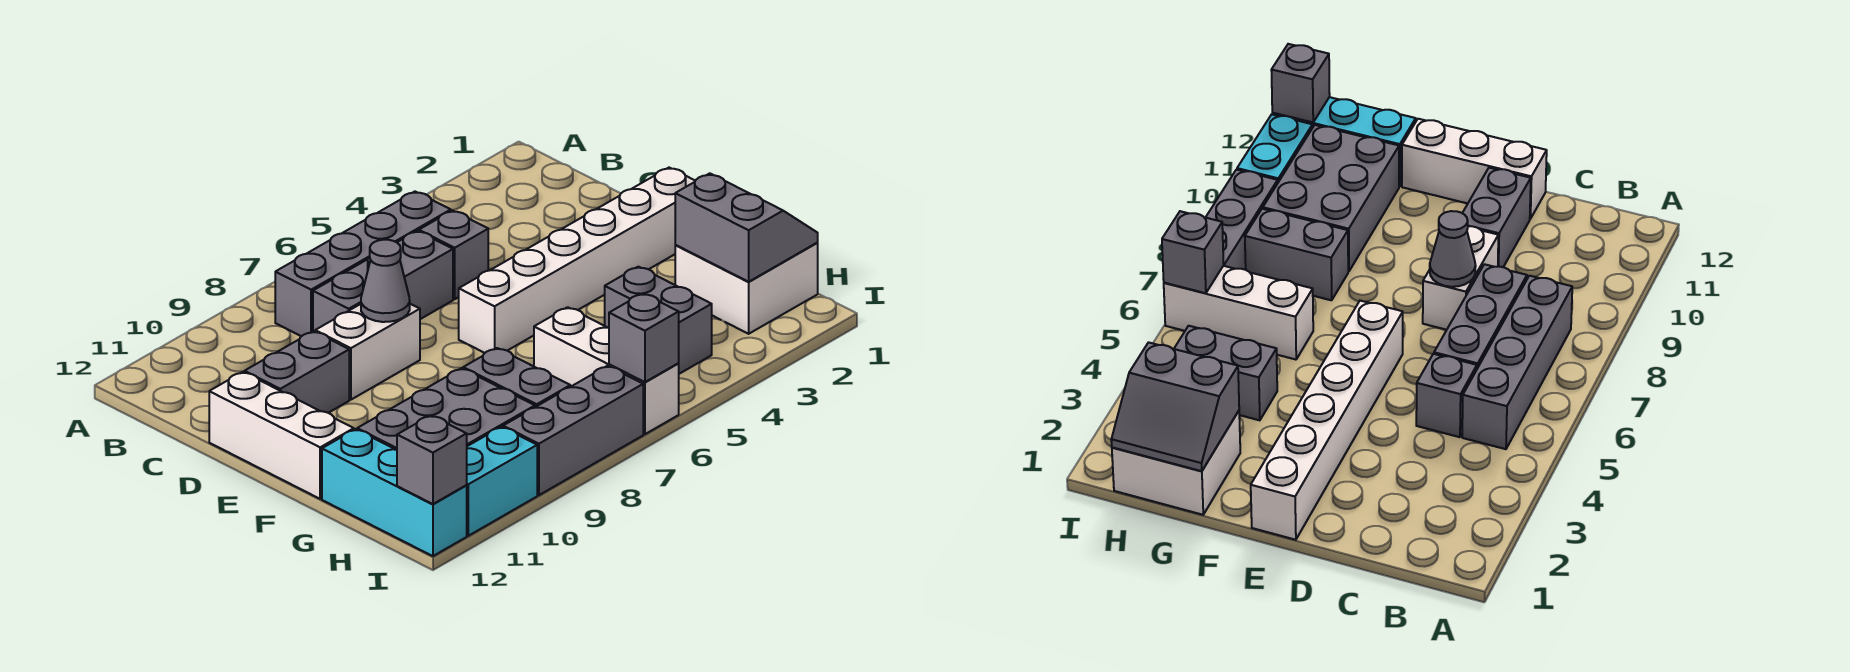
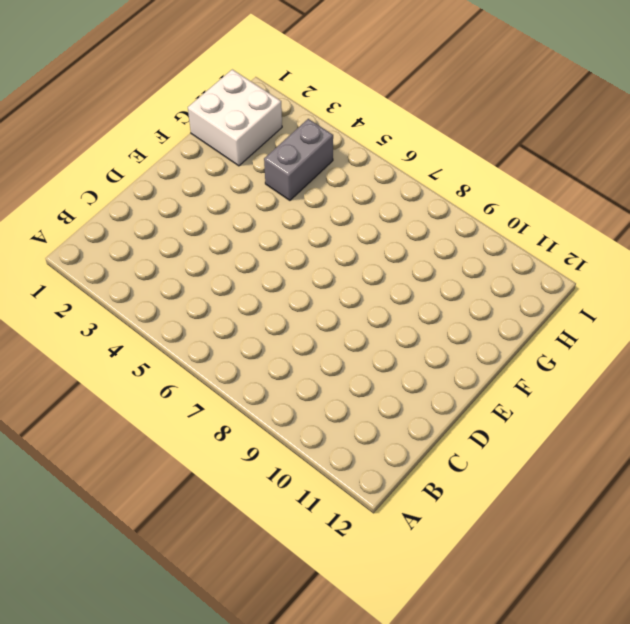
none -> grey 1x4 brick [275,192,451,336]
none -> grey 1x1 brick [419,211,488,299]
none -> grey 1x3 brick [313,231,453,332]

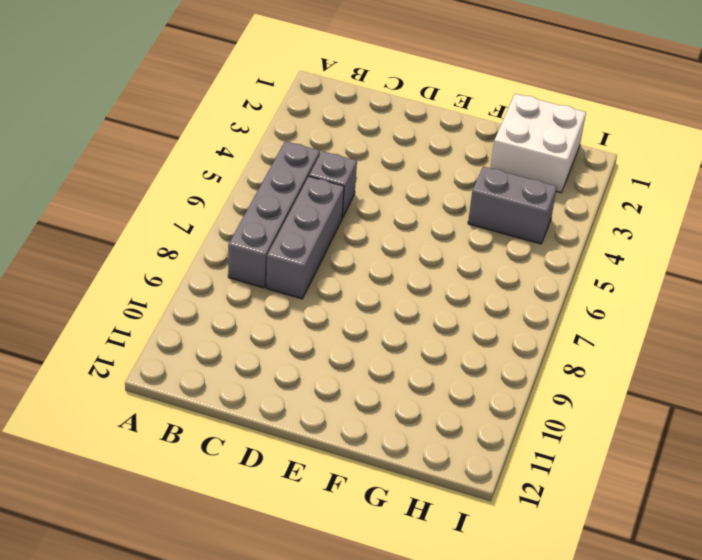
none -> white 1x2 brick [315,304,420,400]
none -> grey 1x2 brick [245,331,349,413]
none -> white 1x3 brick [209,372,354,499]

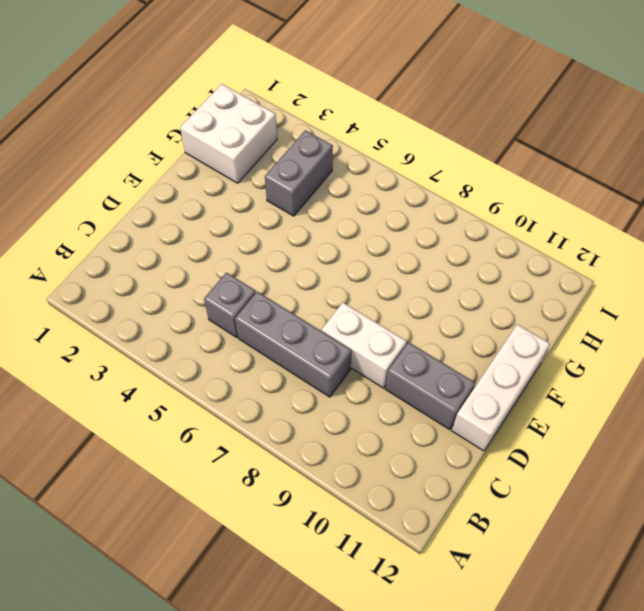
none -> grey 1x4 brick [275,192,451,336]
none -> white 1x6 brick [459,168,695,353]
none -> white 1x3 brick [534,307,679,434]

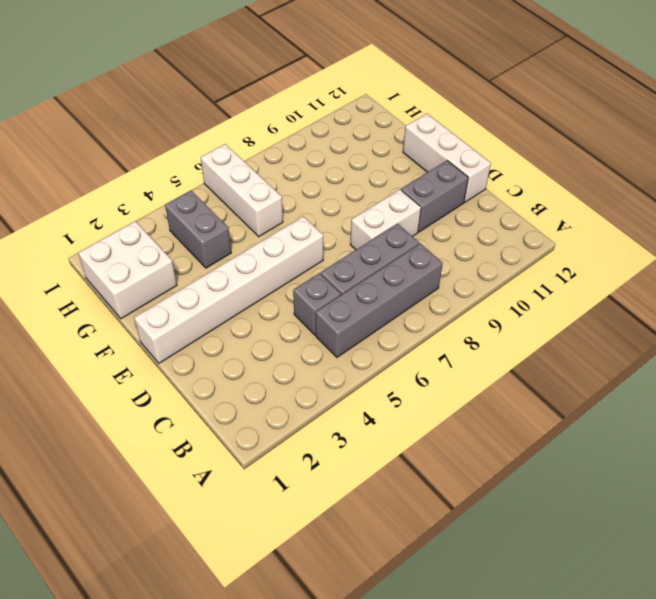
none -> grey 1x2 brick [463,348,570,407]
none -> grey 2x3 brick [357,368,535,450]
none -> cyan 1x3 brick [322,429,467,556]

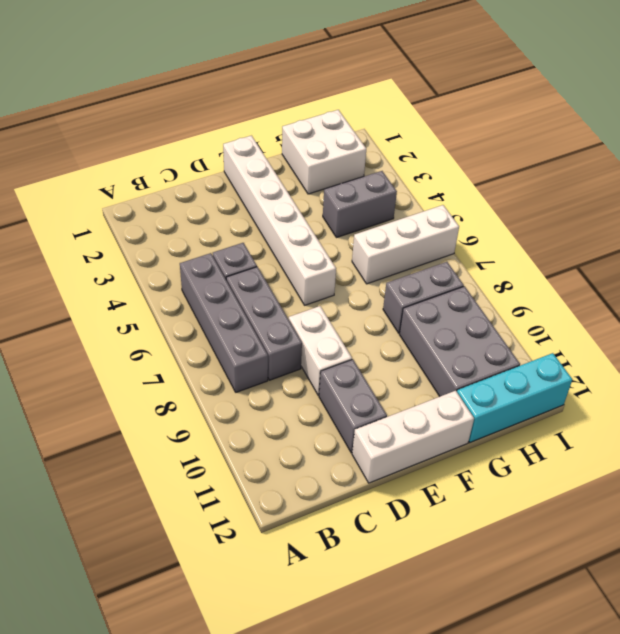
none -> grey 1x3 brick [503,366,643,495]
none -> cyan 1x2 brick [466,427,537,536]
none -> grey 1x1 cone [361,240,410,322]

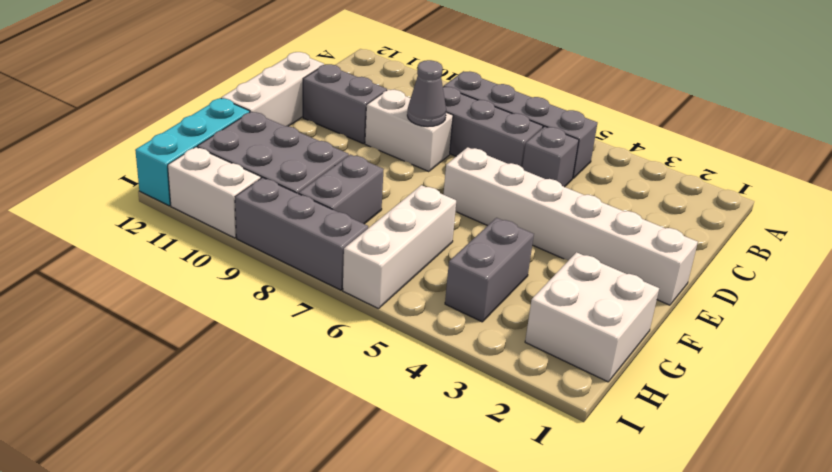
white 1x2 brick [168,147,261,238] -> cyan 1x2 brick [466,427,537,536]
none -> grey 2x2 slope [675,173,818,282]
none -> grey 1x1 brick [609,293,679,382]
none -> grey 1x1 brick [397,415,467,504]

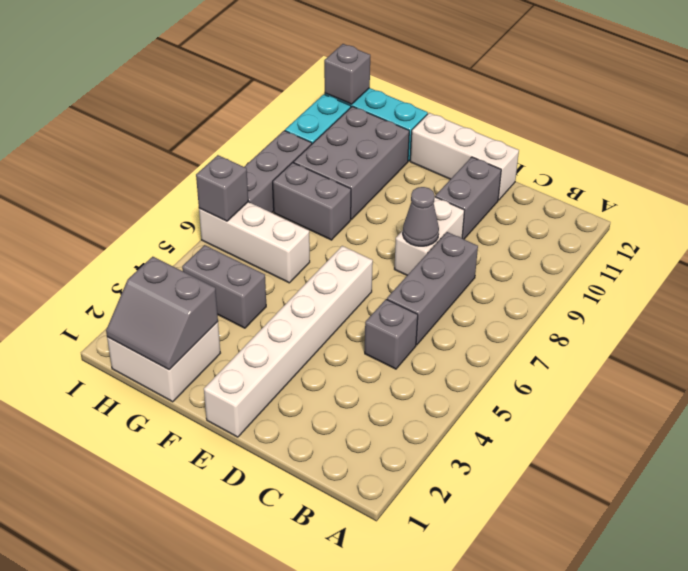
none -> grey 1x4 brick [275,192,451,336]

